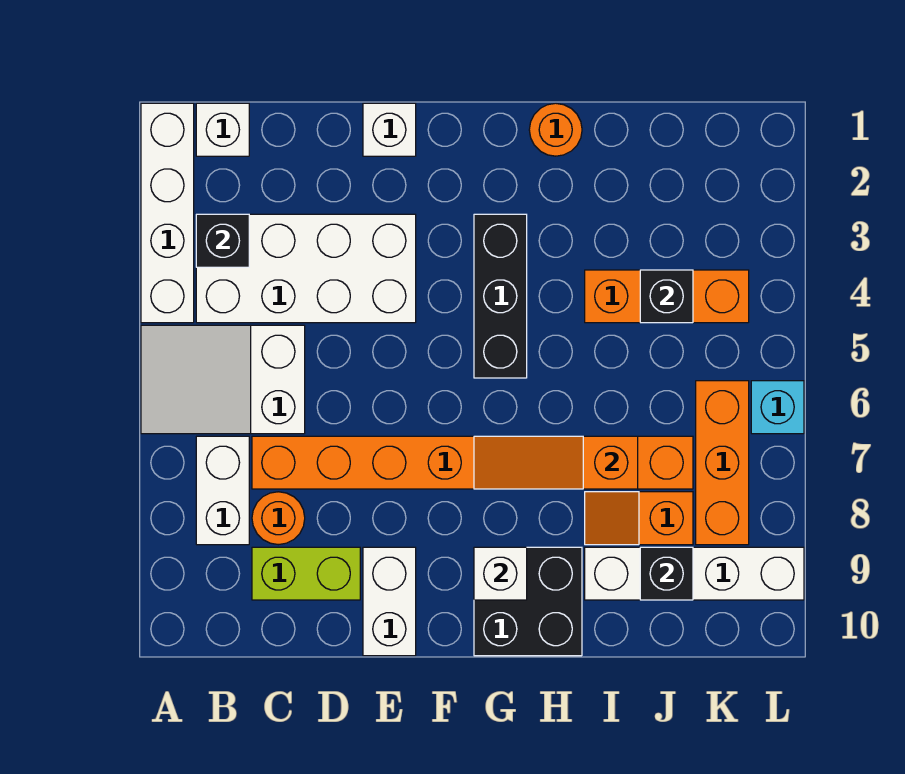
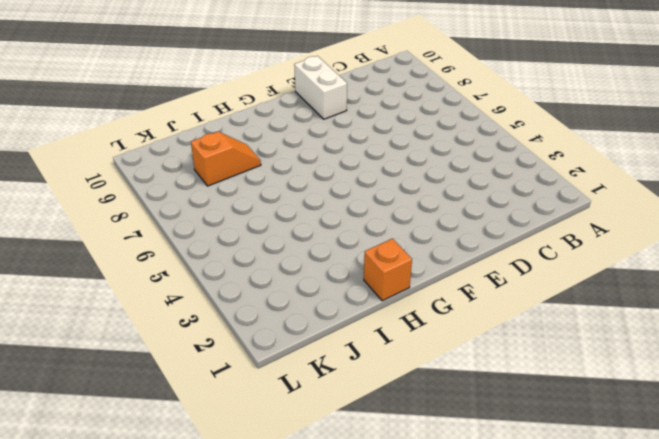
orange 1x1 brick [364,239,412,301] -> orange 1x1 round brick [529,103,582,156]
none -> white 1x4 brick [141,103,194,323]
none -> white 2x3 slope [141,325,305,434]
none -> white 1x1 brick [196,103,249,156]

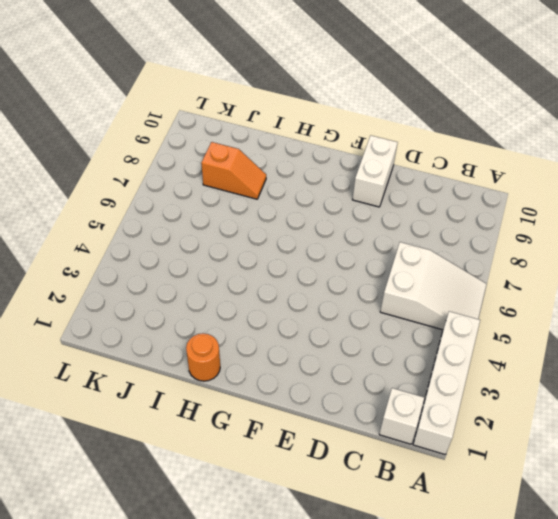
none -> white 2x4 brick [196,214,416,323]
none -> white 1x2 brick [196,436,249,545]
none -> orange 1x8 brick [252,436,693,489]

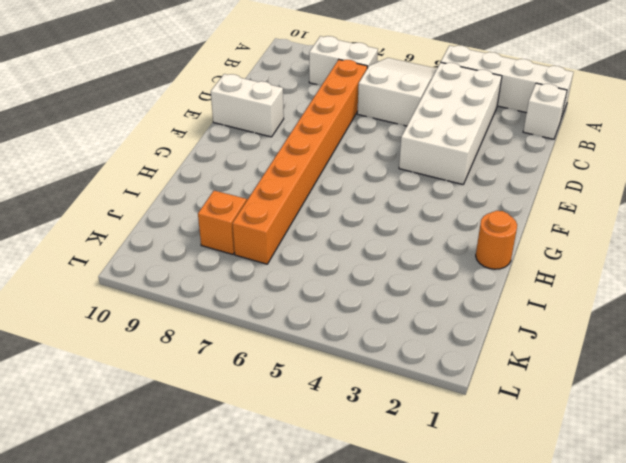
none -> orange 1x1 round brick [252,492,305,545]
none -> lime 1x2 brick [252,547,360,600]
none -> white 1x1 brick [363,103,416,156]

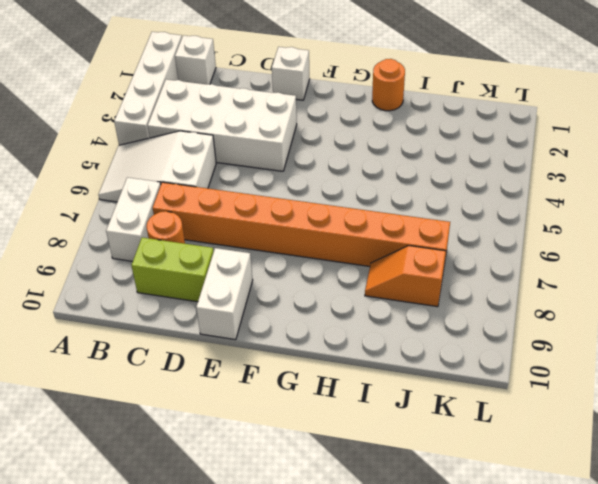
none -> black 1x3 brick [474,214,527,378]
none -> black 2x2 brick [474,547,582,656]
none -> orange 1x3 brick [585,270,749,323]

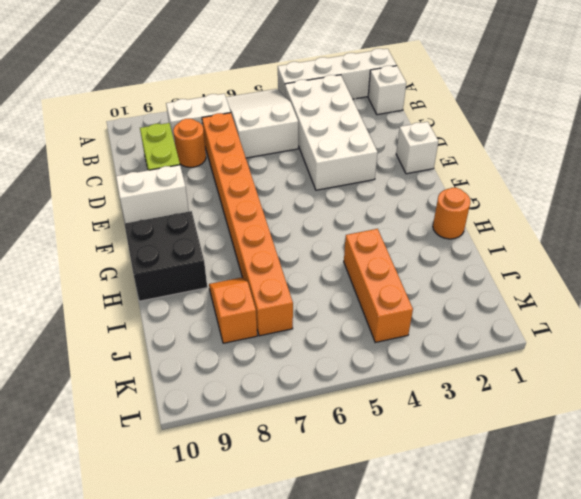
none -> black 1x3 brick [474,214,527,378]
none -> white 1x4 brick [585,547,804,600]
none -> orange 1x3 brick [696,381,749,545]

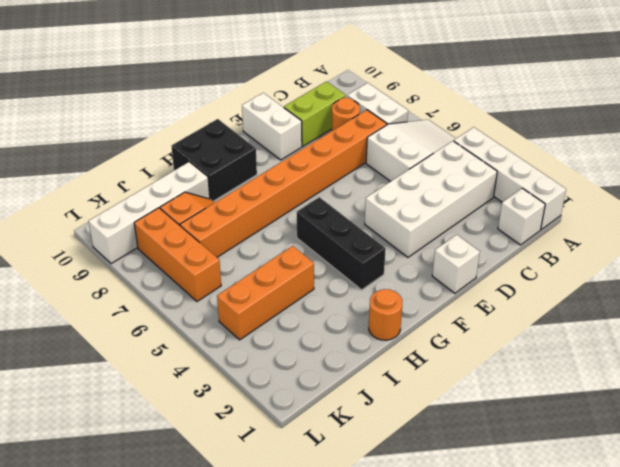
none -> cyan 1x1 brick [751,381,804,434]
none -> black 1x1 brick [196,214,249,267]
none -> orange 1x3 slope [474,436,638,489]

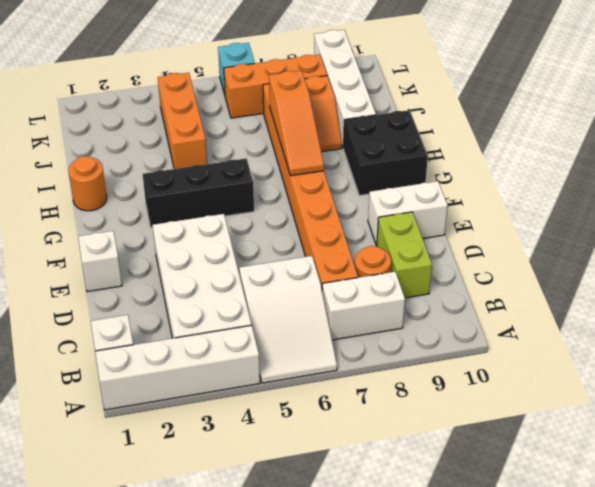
none -> black 1x1 brick [196,214,249,267]
none -> white 1x1 brick [474,547,527,600]
none -> black 1x1 brick [640,270,693,323]

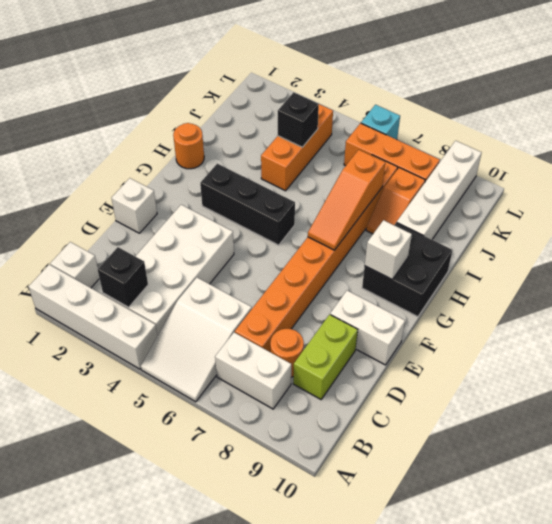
none -> black 1x1 brick [640,547,693,600]

